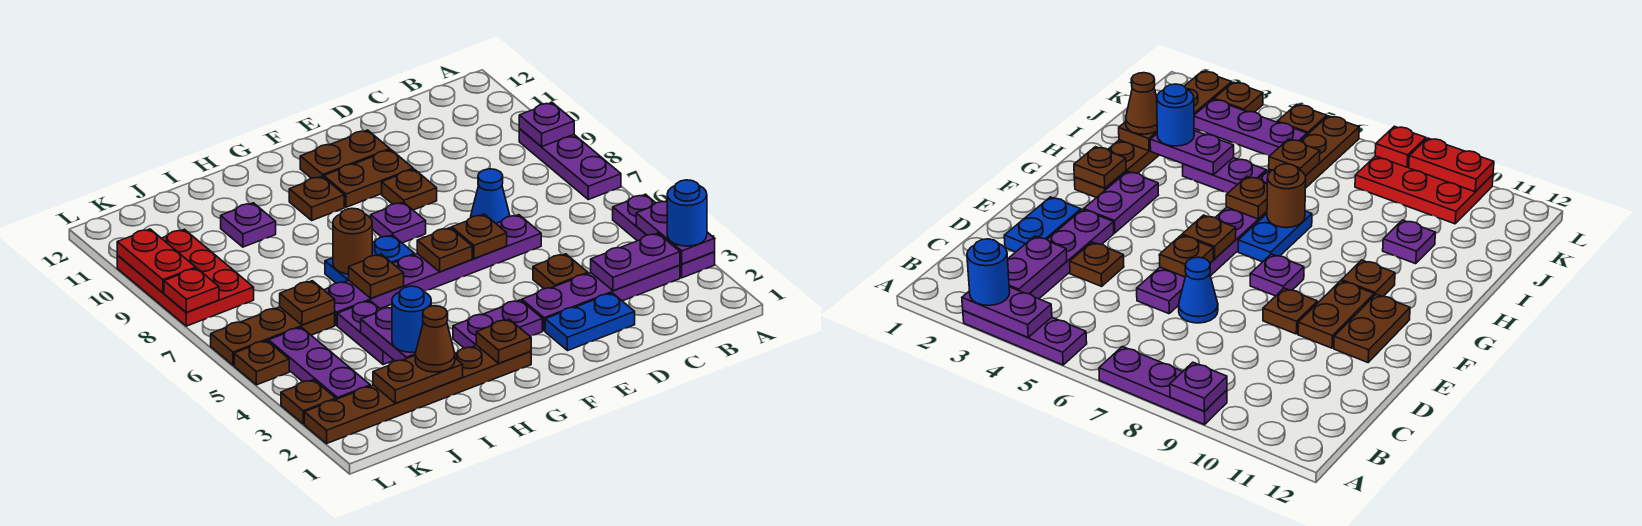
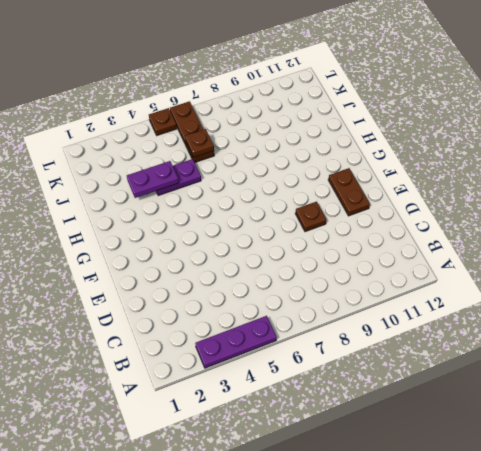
none -> purple 1x3 plate [519,129,621,200]
none -> purple 1x4 plate [522,265,680,331]
none -> blue 1x2 plate [545,293,635,351]
none -> brown 1x1 plate [533,254,588,289]

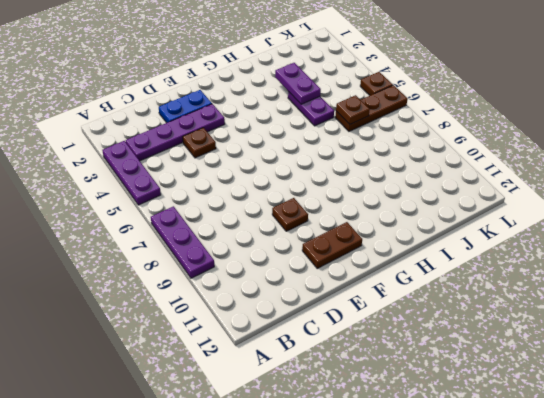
none -> purple 1x6 plate [324,215,541,325]
none -> blue 1x1 cone [471,169,510,223]
none -> brown 1x2 plate [324,150,413,207]
none -> purple 1x2 plate [453,300,542,348]

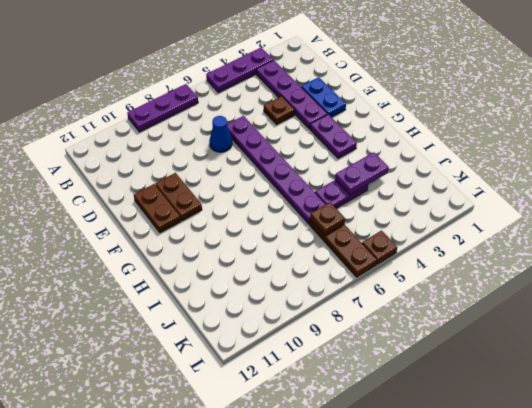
none -> brown 1x1 plate [382,169,437,210]
none -> purple 1x1 plate [371,202,426,243]
none -> brown 1x6 plate [304,345,531,443]
none -> blue 1x2 plate [325,235,415,283]

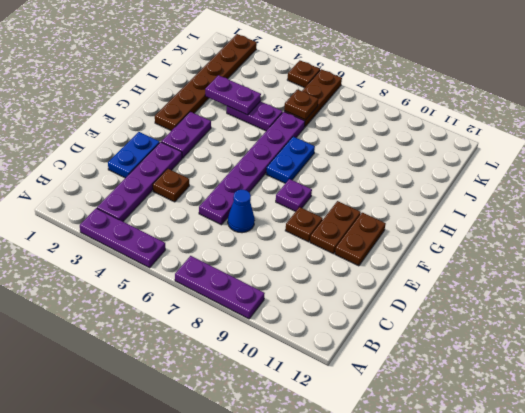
none -> brown 1x1 plate [289,176,344,220]
none -> purple 1x1 plate [221,203,276,247]
none -> purple 1x3 plate [269,327,370,399]
none -> red 2x3 plate [117,229,254,326]

